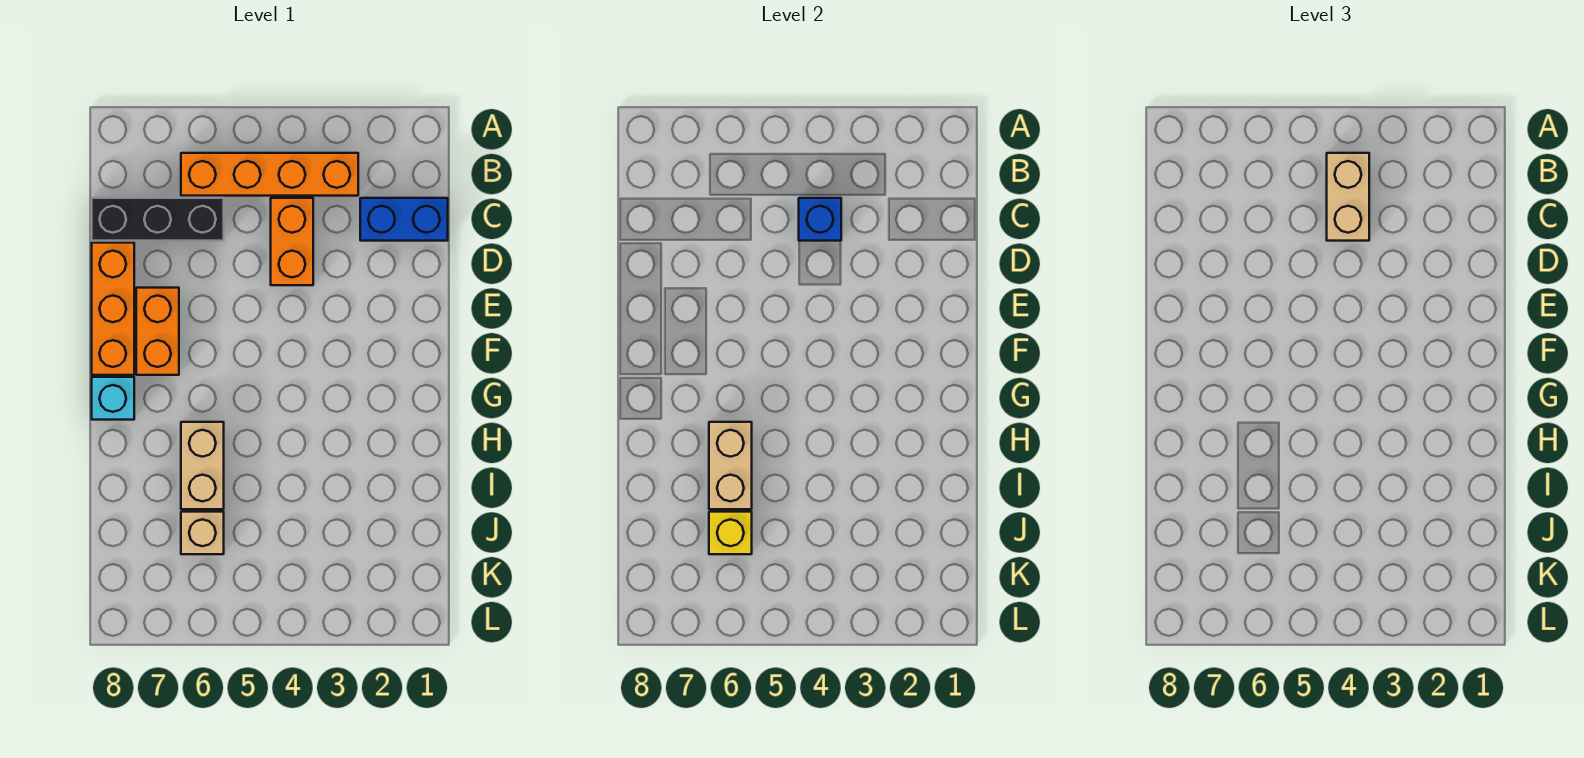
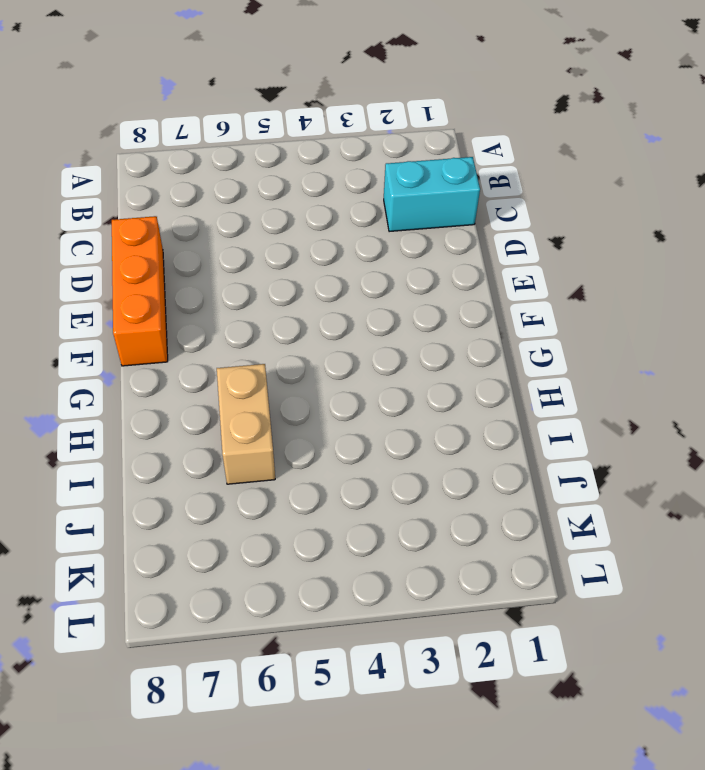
cyan 1x2 brick [384,157,480,232] -> blue 1x2 brick [360,198,448,241]
none -> orange 1x4 brick [181,153,358,196]
none -> orange 1x2 brick [271,198,313,285]
none -> black 1x3 brick [92,198,224,241]

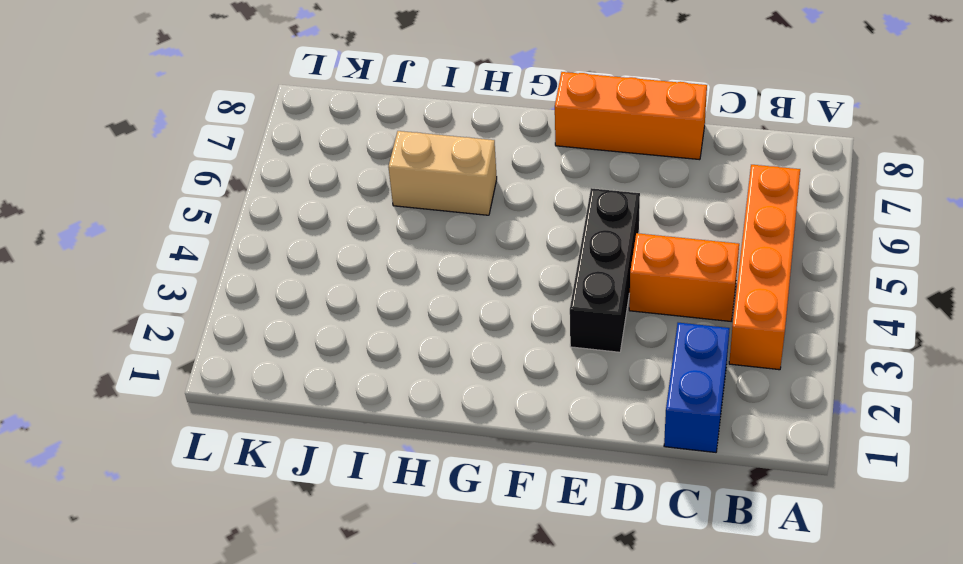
black 1x3 brick [570,188,640,352] -> black 1x3 brick moved to [92,198,224,241]
none -> orange 1x2 brick [136,288,179,375]
none -> cyan 1x1 brick [92,377,134,420]
none -> tan 1x1 brick [181,512,224,554]

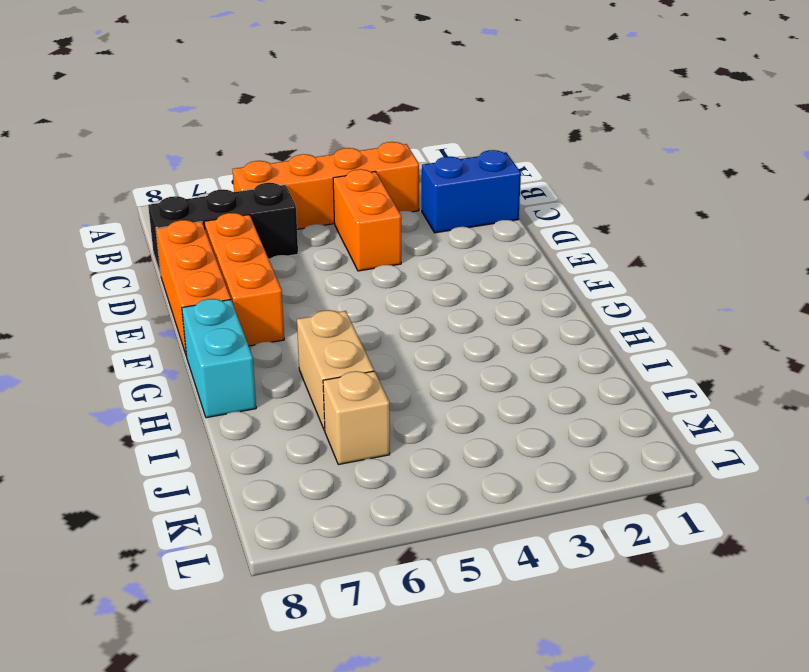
orange 1x3 brick [204,213,284,346] -> orange 1x2 brick [136,288,179,375]
cyan 1x2 brick [182,299,256,418] -> cyan 1x1 brick [92,377,134,420]
none -> blue 1x1 brick [799,198,841,241]
none -> tan 1x2 brick [709,422,752,509]
none -> yellow 1x1 brick [709,512,752,554]

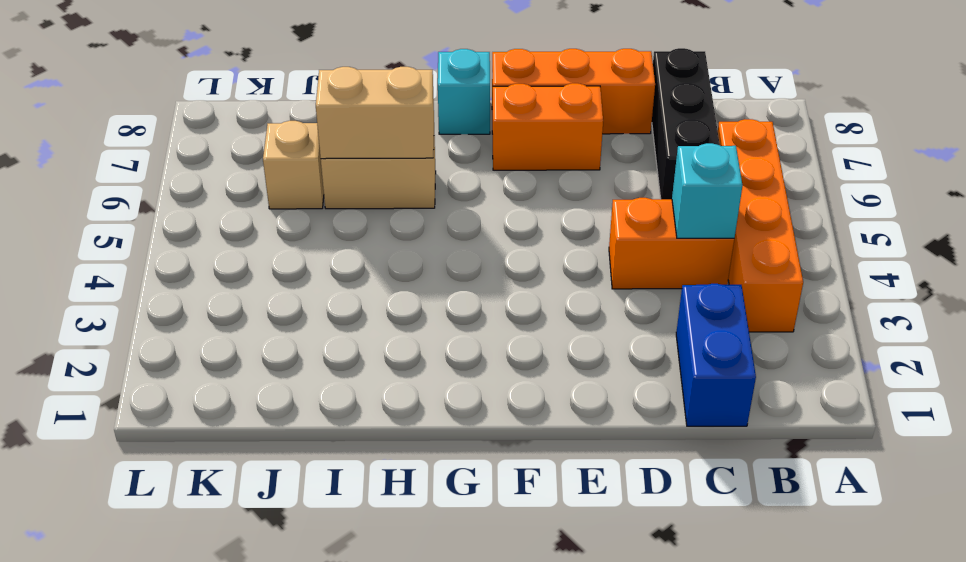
cyan 1x1 brick [672,143,743,238] -> blue 1x1 brick [799,198,841,241]
none -> yellow 1x1 brick [709,512,752,554]
none -> tan 1x2 brick [1327,153,1369,241]

